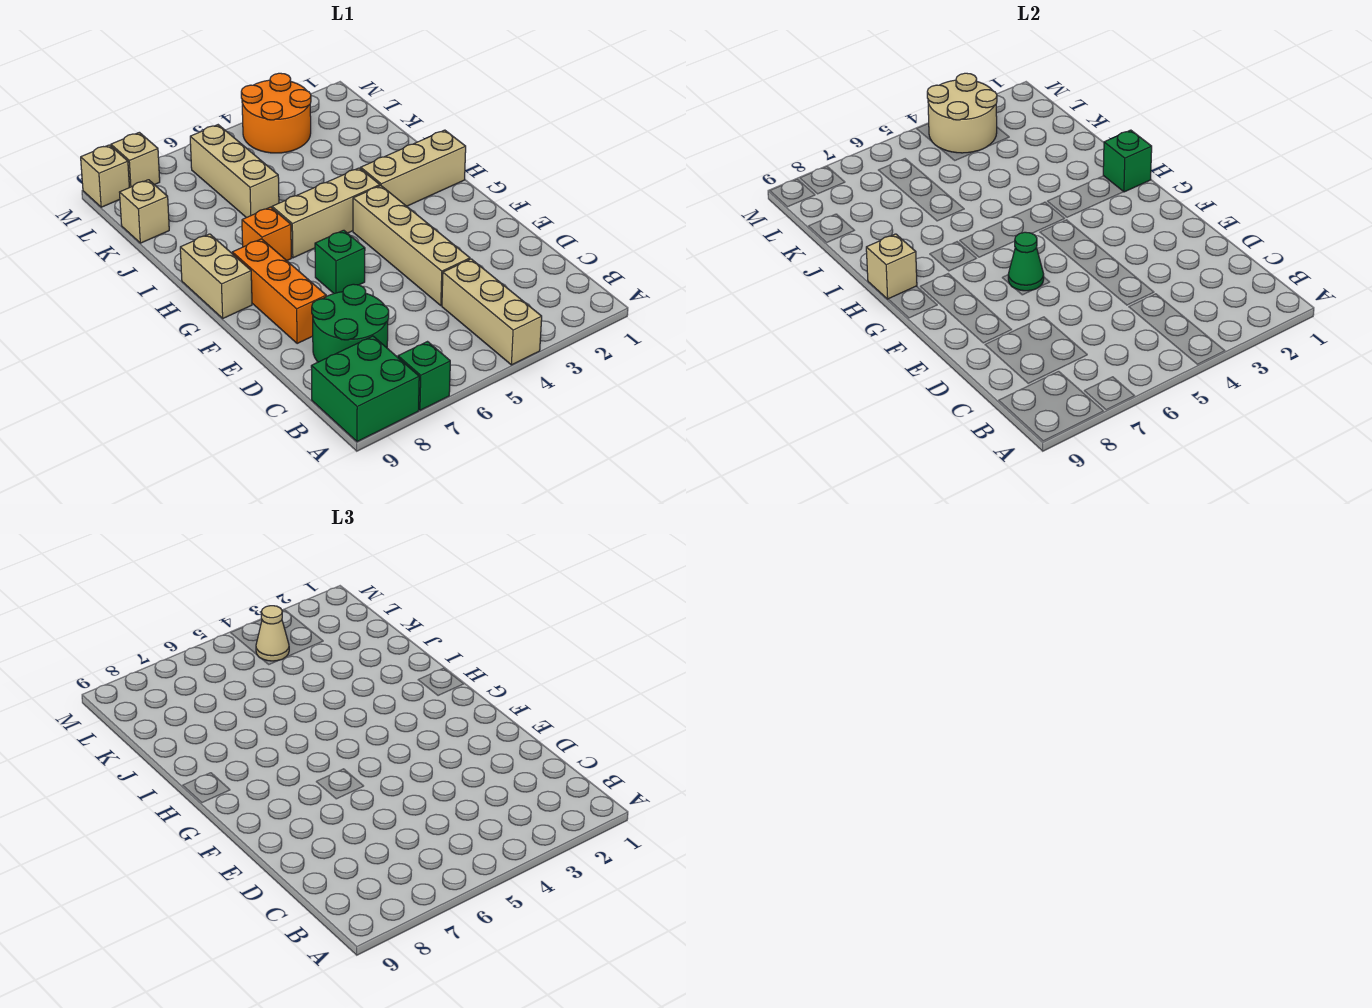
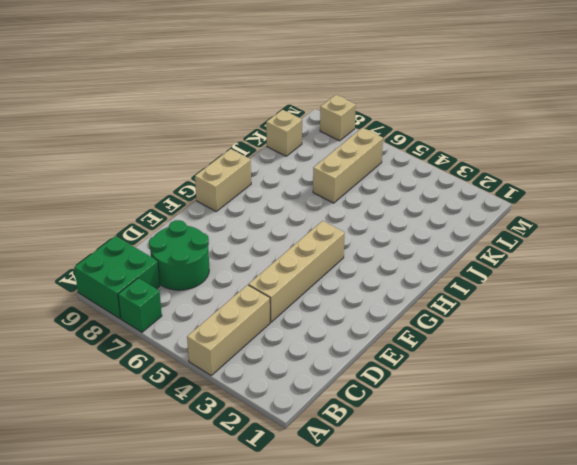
none -> orange 1x3 brick [232,239,326,344]
none -> green 1x1 brick [315,230,365,293]
none -> tan 1x3 brick [361,130,466,206]

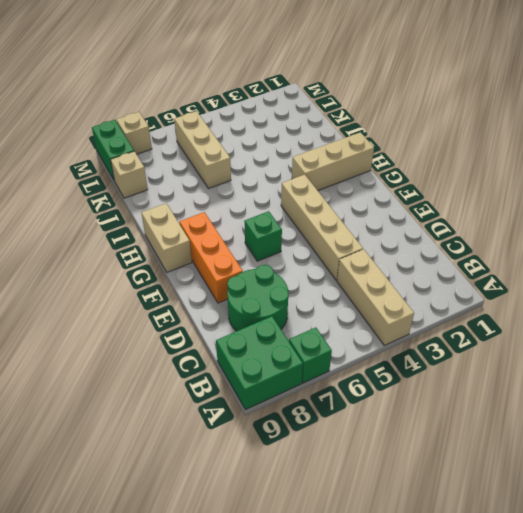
green 1x2 brick [92,120,134,180] -> tan 1x1 brick [81,145,129,207]
none -> tan 1x3 brick [272,168,380,258]
none -> orange 1x1 brick [242,207,291,261]
none -> orange 2x2 round brick [241,73,311,153]

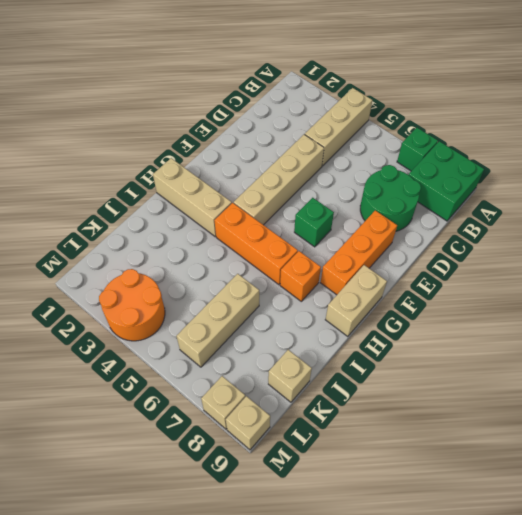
orange 1x3 brick [214,203,298,285] -> tan 1x3 brick [272,168,380,258]
none -> green 1x1 cone [1008,232,1044,291]
none -> green 1x1 brick [1103,130,1152,192]
none -> tan 1x1 brick [866,234,917,299]

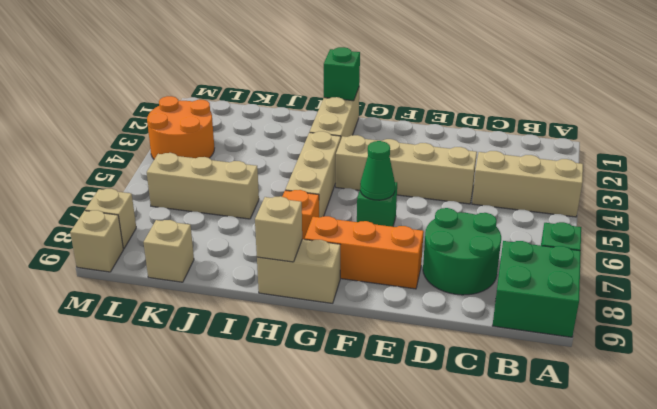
none -> tan 2x2 round brick [927,73,997,153]
none -> tan 1x1 cone [256,606,289,661]

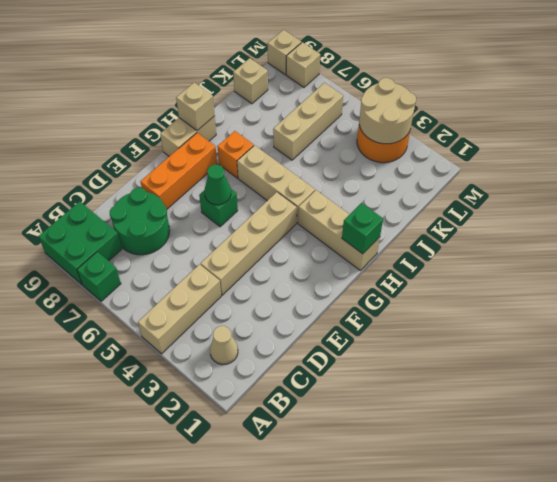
tan 1x1 cone [210,326,238,365] -> tan 1x1 cone moved to [256,606,289,661]

